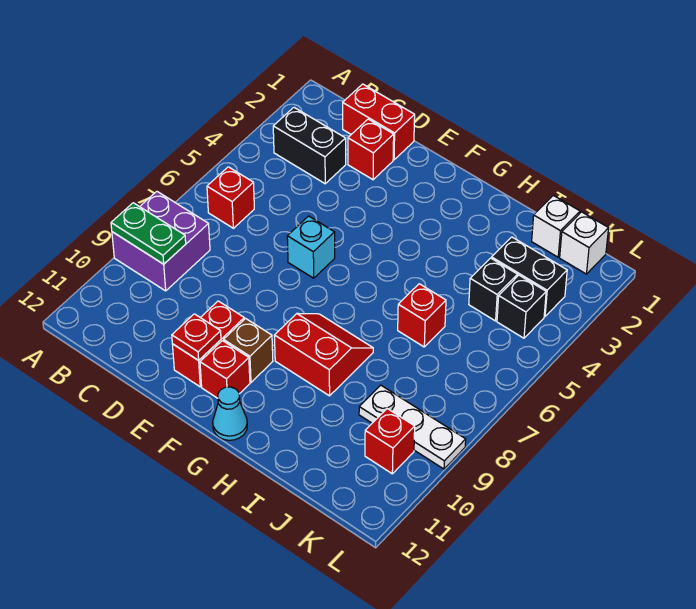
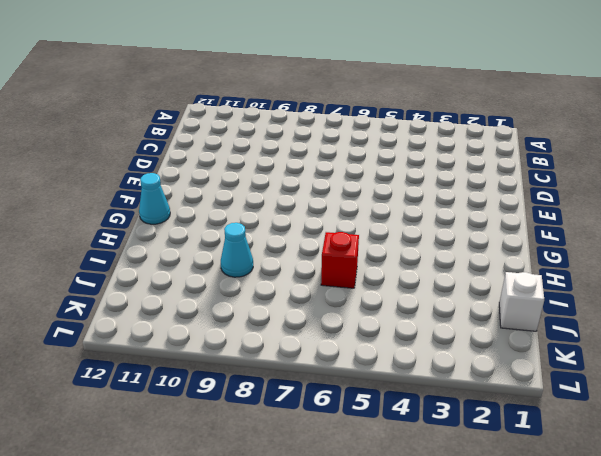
cyan 1x1 cone [221,223,253,277] -> none
none -> purple 2x2 brick [112,192,210,291]
none -> black 1x2 brick [273,108,346,184]
none -> red 1x1 brick [207,167,254,228]

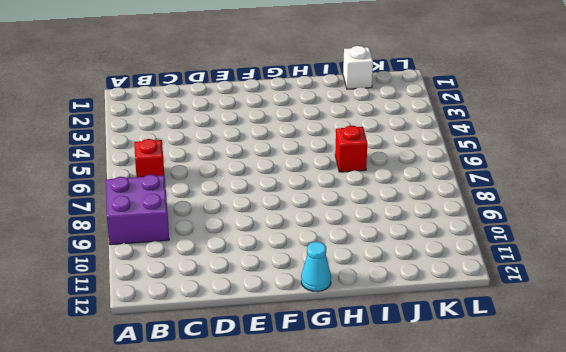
none -> black 1x2 brick [273,108,346,184]
none -> red 1x2 brick [343,84,415,160]
none -> red 1x1 brick [348,119,394,180]

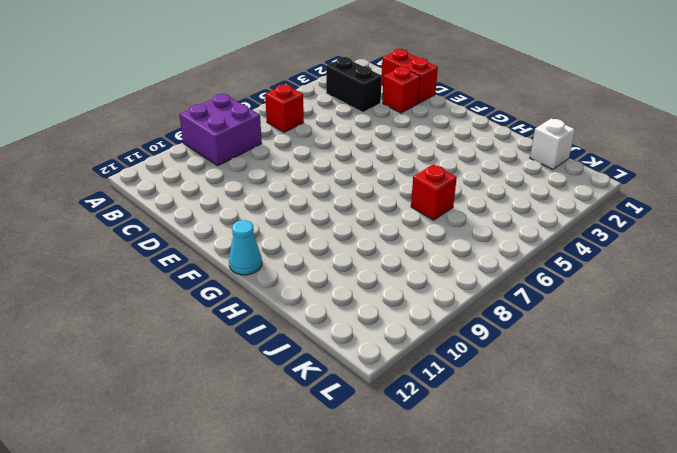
none -> cyan 1x1 brick [287,216,335,278]
none -> red 1x2 brick [172,301,244,387]
none -> brown 1x1 brick [224,319,273,382]

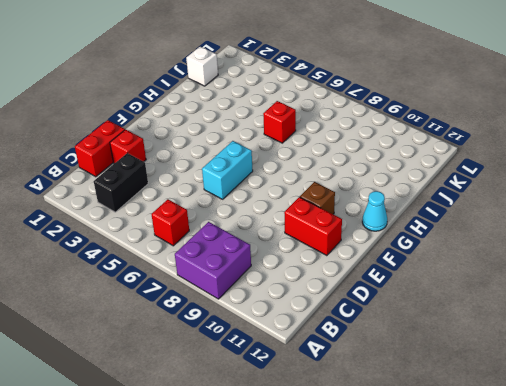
cyan 1x2 brick [202,141,253,199] -> cyan 1x1 brick [287,216,335,278]
none -> red 1x1 brick [200,341,250,398]
none -> red 2x2 slope [274,313,373,396]
none -> black 1x2 brick [491,237,567,317]

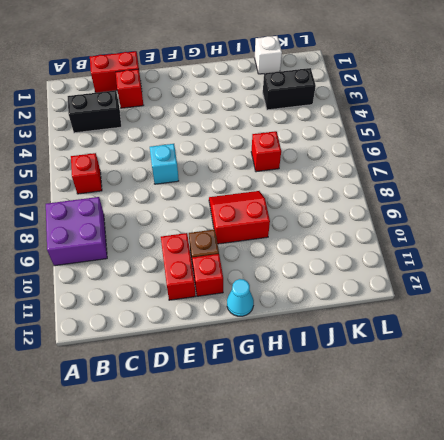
none -> black 1x1 brick [469,258,518,321]
none -> white 1x3 plate [359,385,466,469]
none -> white 1x1 brick [560,212,609,274]

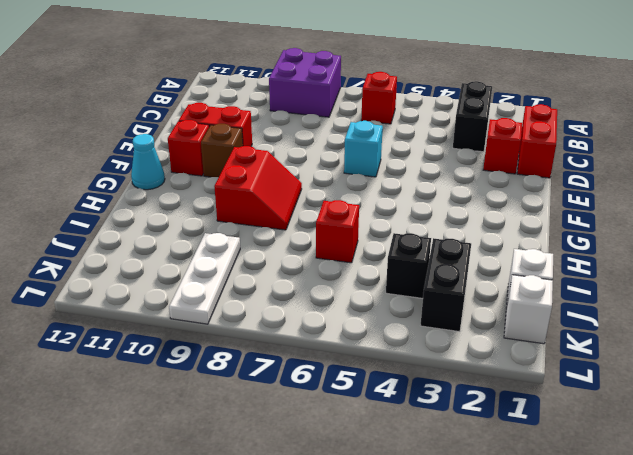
none -> black 1x1 brick [497,275,546,338]
none -> red 1x1 brick [365,409,415,474]
none -> green 1x2 plate [111,203,186,264]

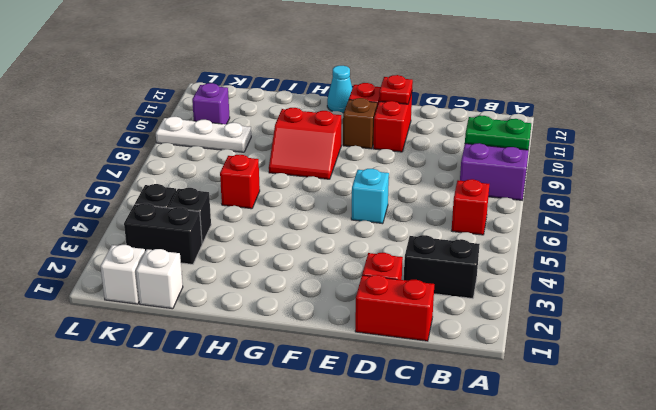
purple 1x1 brick [192,83,230,124] -> red 1x1 brick [365,409,415,474]

